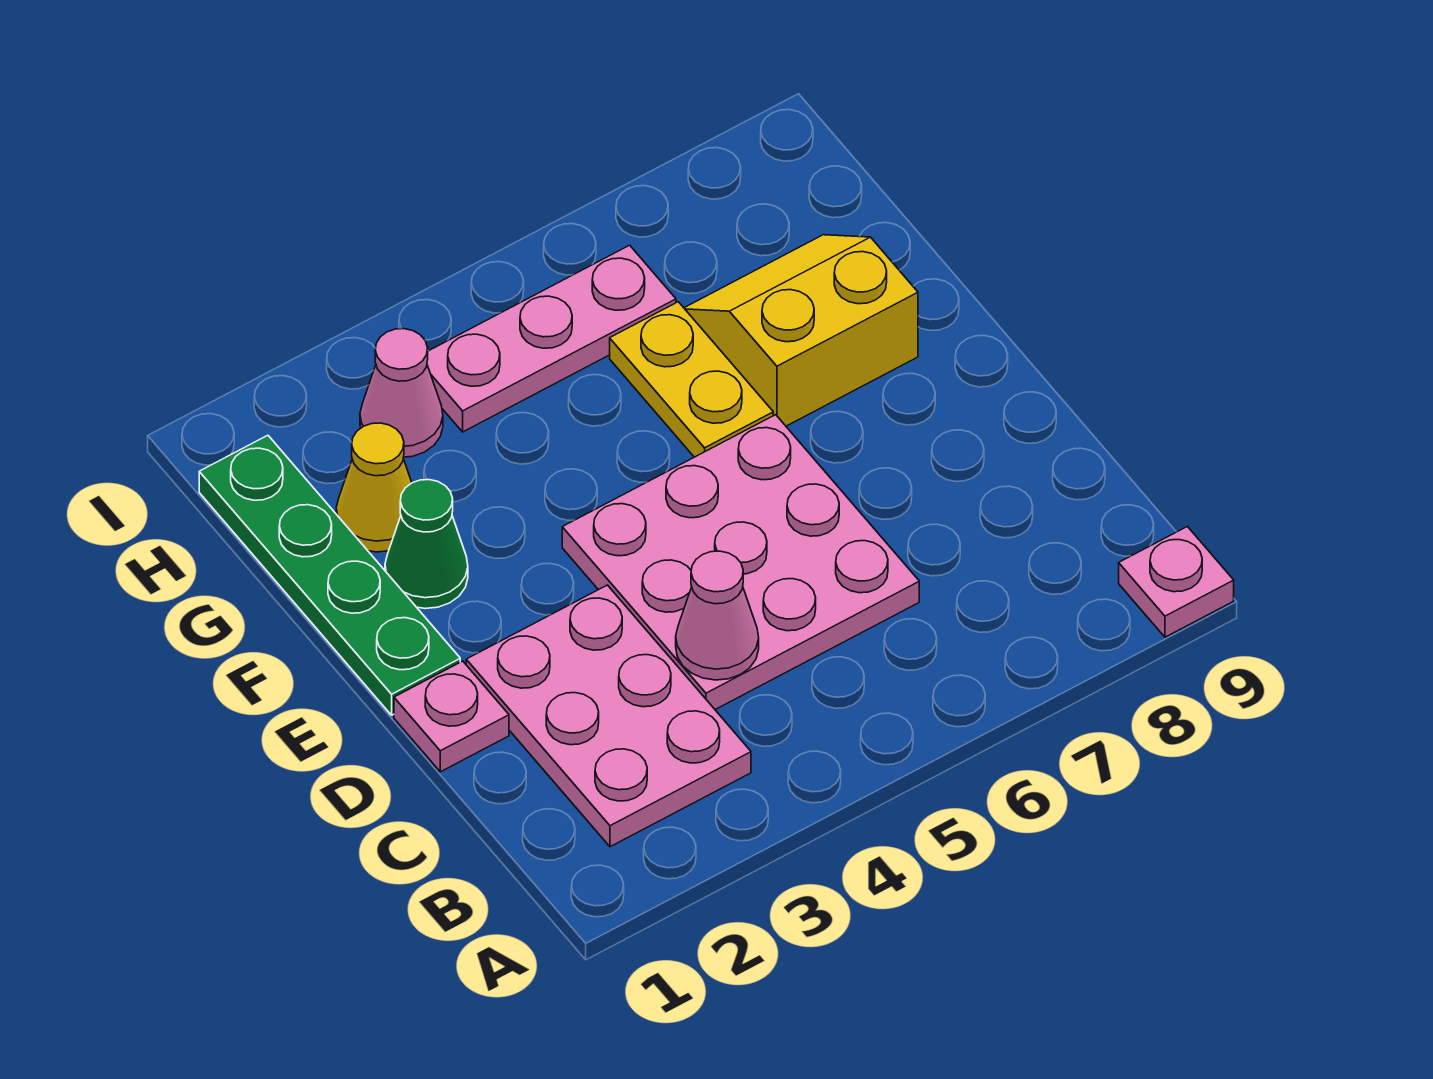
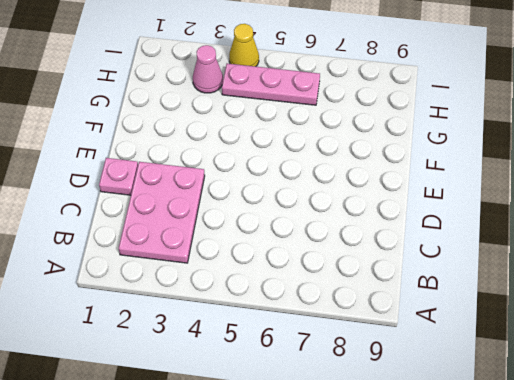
yellow 1x1 cone [229,24,259,67] -> yellow 1x1 cone moved to [336,423,412,552]
none -> pink 1x1 plate [1119,527,1234,637]
none -> pink 3x3 plate [562,415,919,709]
none -> green 1x4 plate [199,435,460,715]

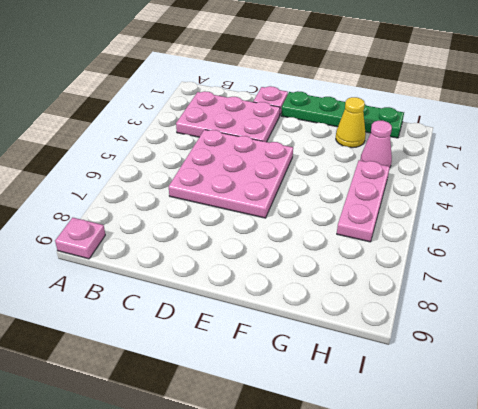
none -> green 1x1 cone [385,480,468,608]
none -> yellow 1x2 plate [610,302,773,457]
none -> yellow 2x2 slope [684,235,918,426]

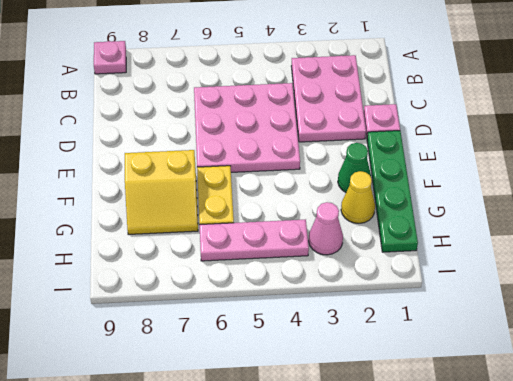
none -> pink 1x1 cone [676,551,759,680]

